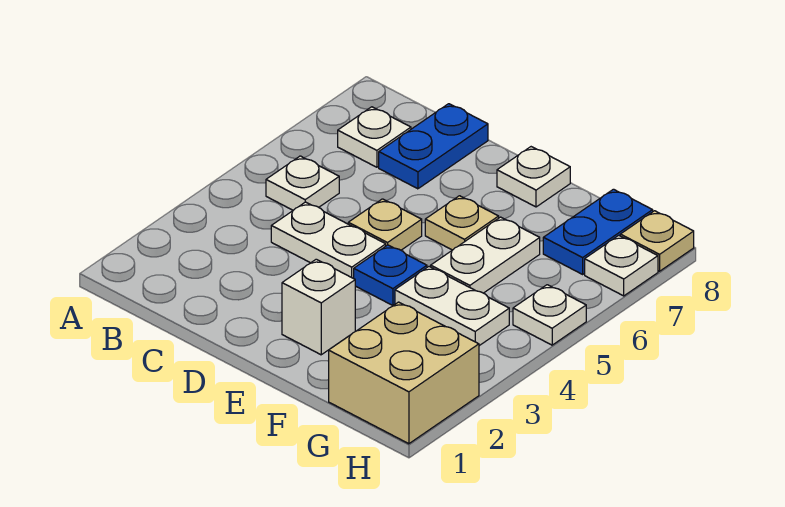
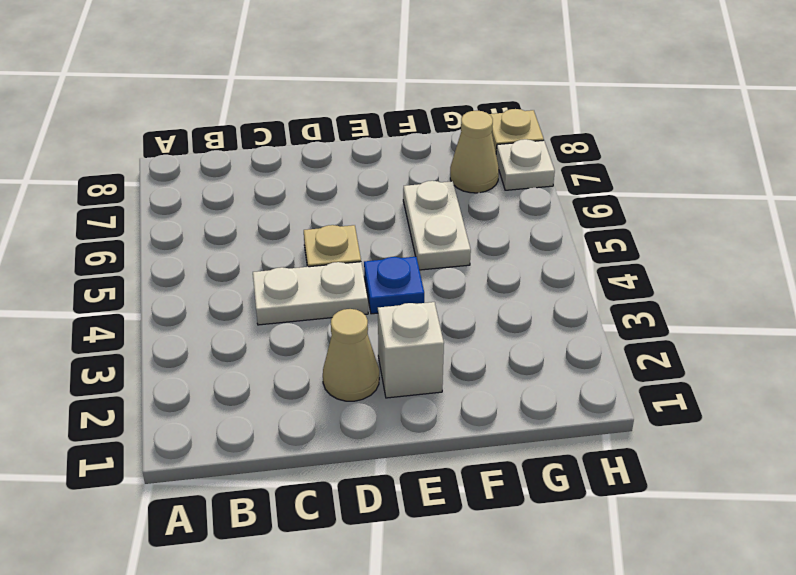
tan 1x1 cone [323,309,379,401] -> none
tan 1x1 cone [450,111,499,193] -> blue 1x2 plate [543,189,653,274]
none -> white 1x1 plate [266,156,339,210]
none -> white 1x1 plate [338,107,411,167]
none -> blue 1x2 plate [379,104,488,189]

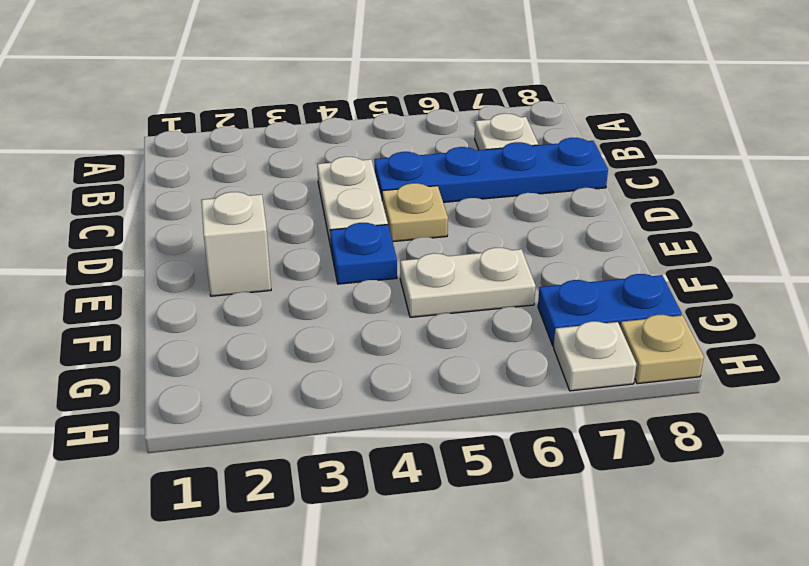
blue 1x4 plate [374,138,608,202] -> blue 1x2 plate [379,104,488,189]
none -> white 1x1 plate [266,156,339,210]
none -> tan 1x1 plate [425,196,499,250]
none -> white 1x1 plate [497,147,570,207]

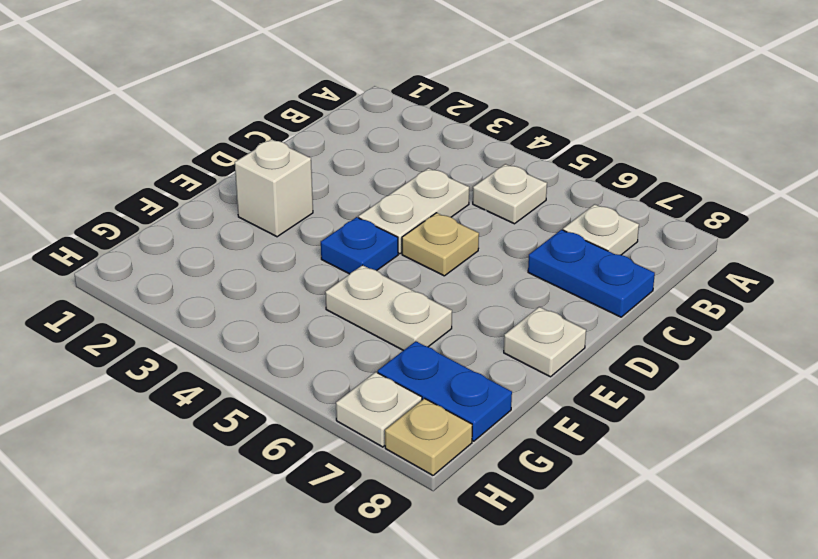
none -> tan 1x1 plate [425,196,499,250]
none -> white 1x2 plate [395,267,509,346]
none -> tan 2x2 brick [329,302,479,444]

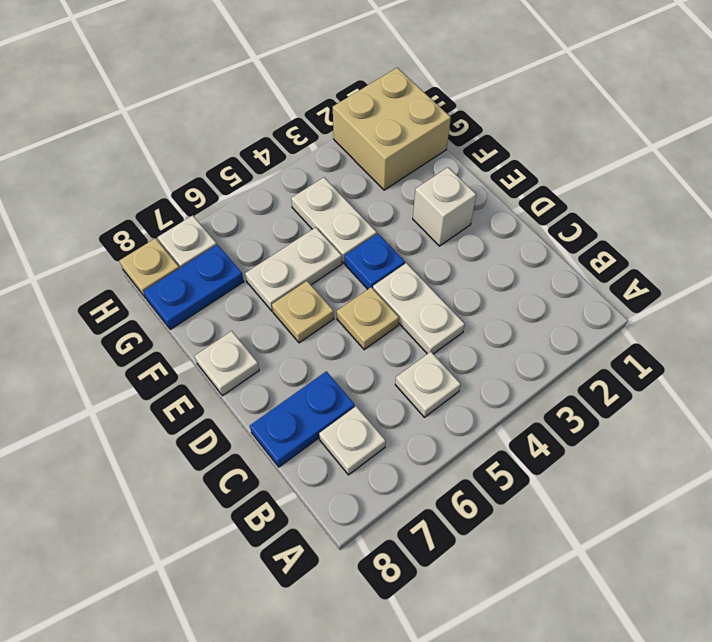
none -> white 1x1 plate [513,285,586,345]

